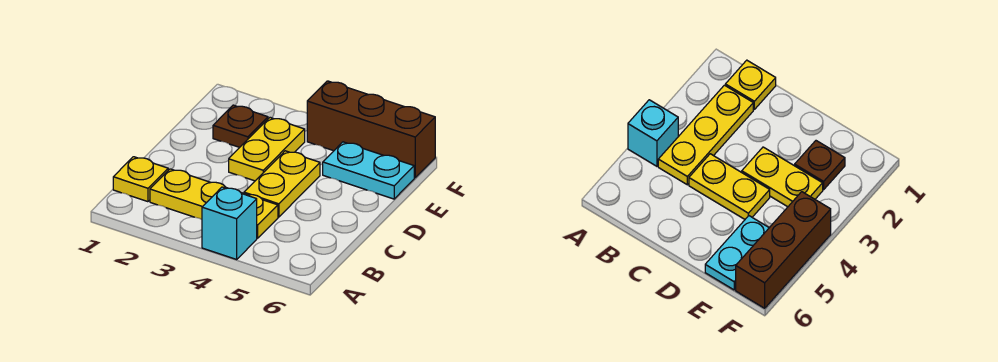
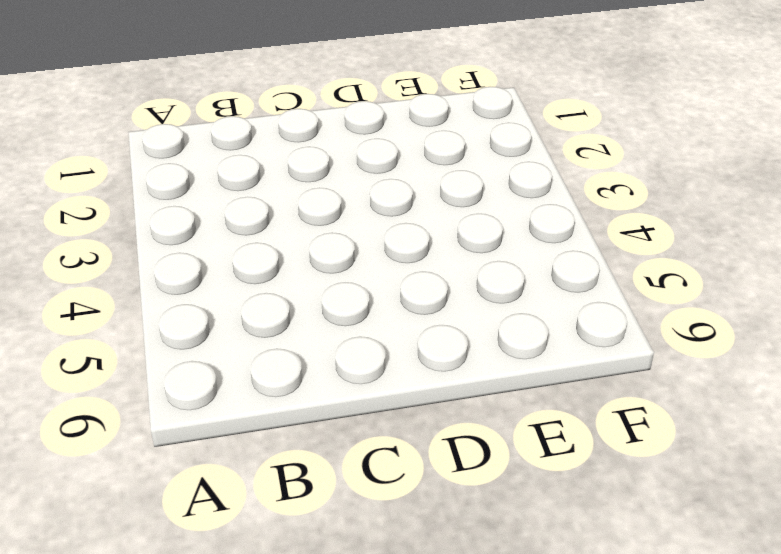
none -> cyan 1x1 brick [202,187,257,259]
none -> yellow 1x1 plate [113,157,168,202]

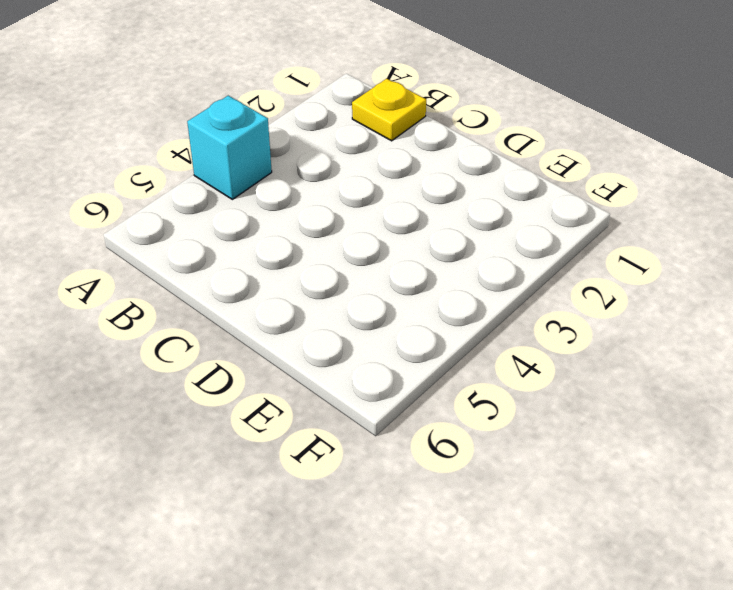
none -> yellow 1x3 plate [150,169,278,238]
none -> yellow 1x2 plate [244,151,320,217]

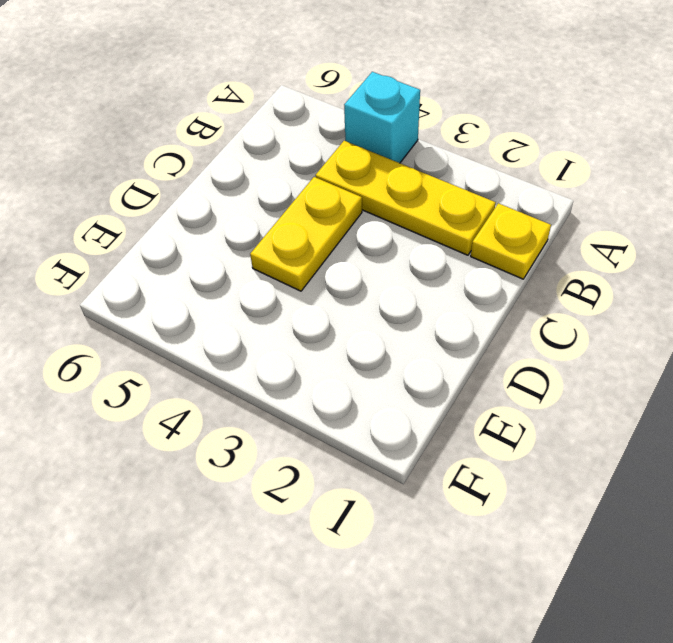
none -> yellow 1x2 plate [229,118,305,181]
none -> brown 1x1 plate [213,105,268,147]

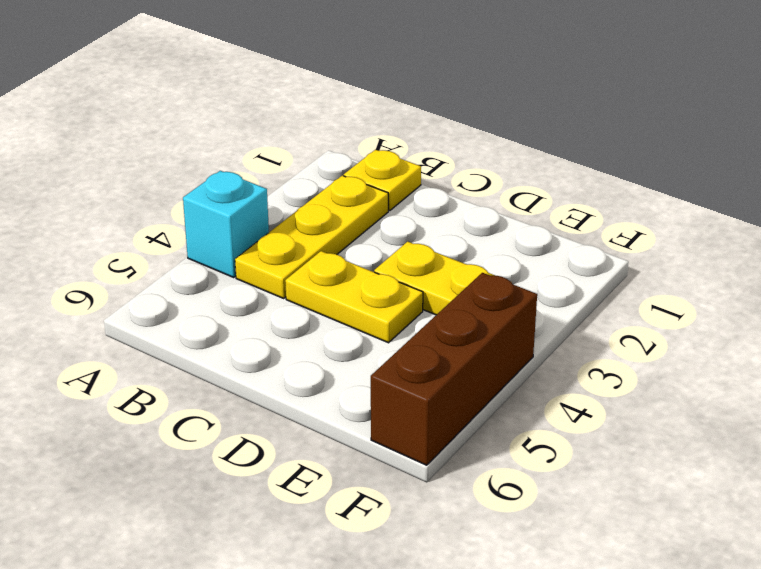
none -> brown 1x1 plate [213,105,268,147]
none -> cyan 1x2 plate [323,142,414,199]

